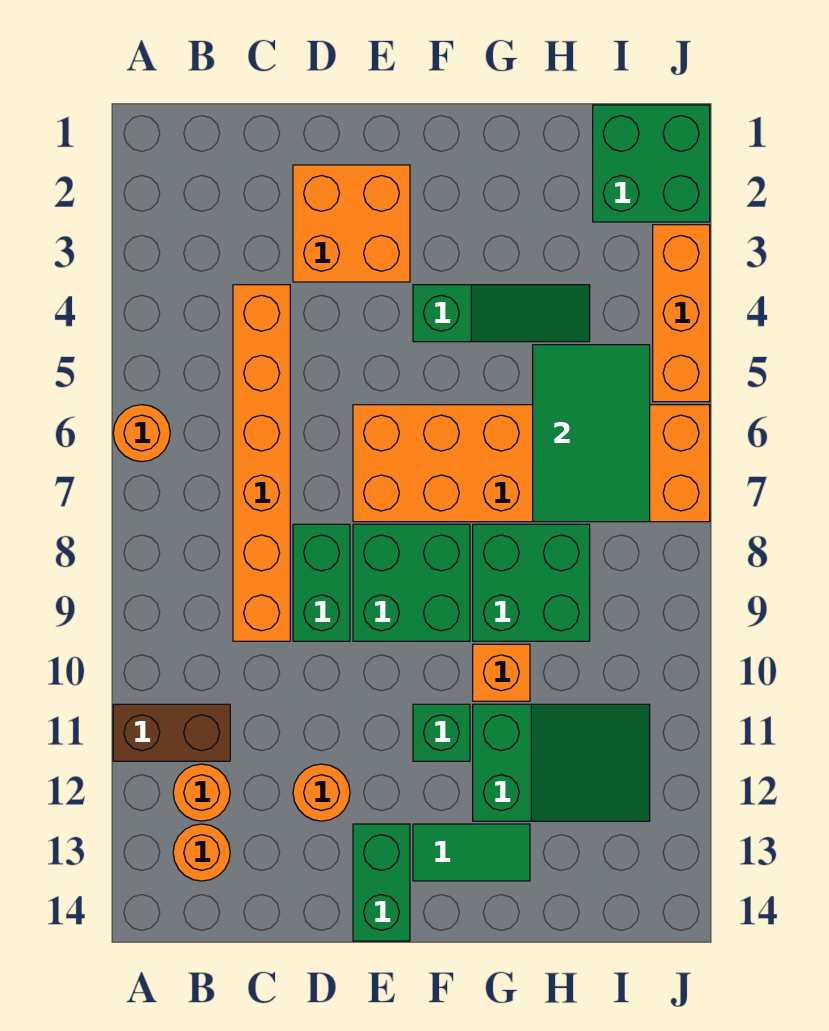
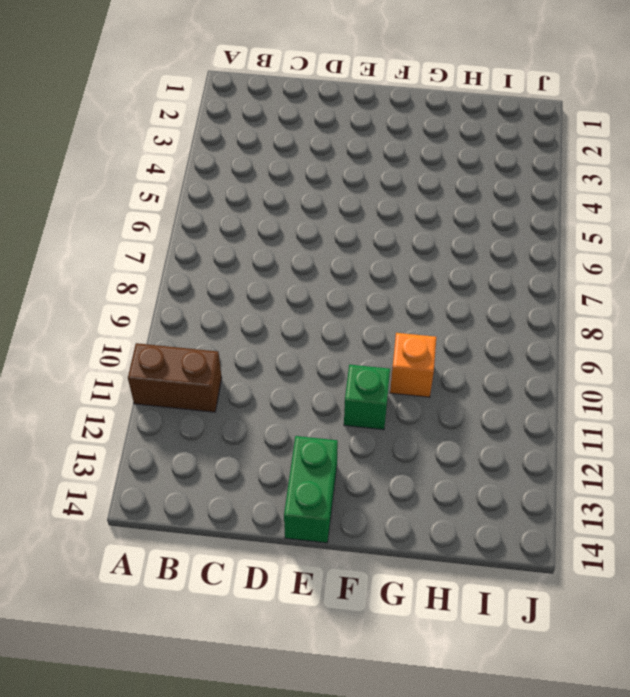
none -> orange 1x1 round brick [113,405,170,462]
none -> orange 1x1 round brick [173,764,230,821]
none -> orange 1x1 round brick [173,824,230,881]

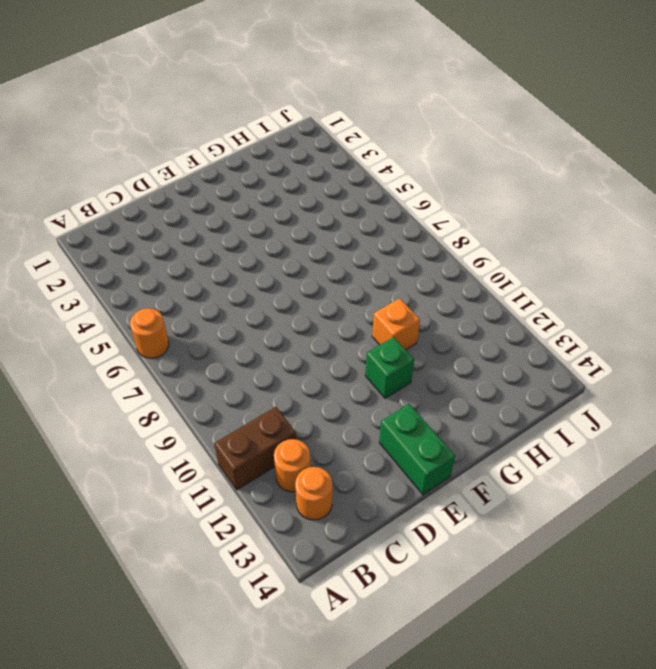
none -> orange 1x6 brick [233,285,290,641]
none -> orange 2x2 brick [293,165,410,282]
none -> green 1x2 brick [293,524,350,641]

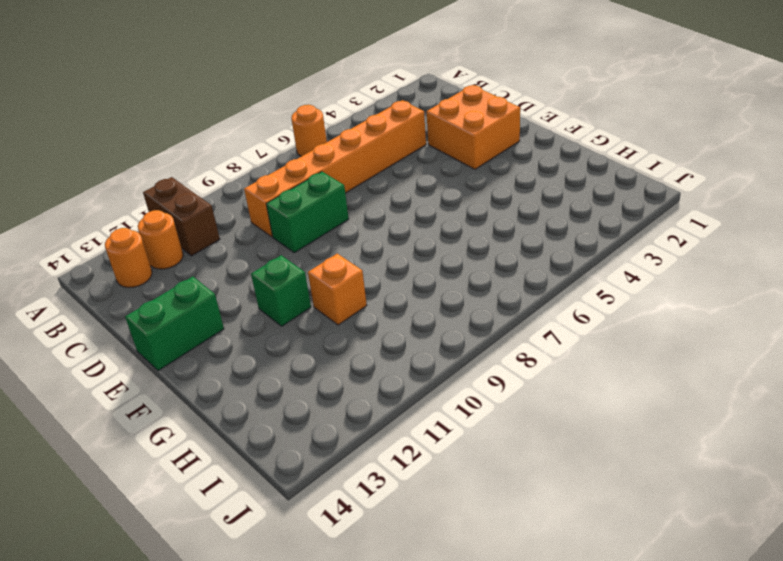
none -> orange 1x1 round brick [293,764,350,821]
none -> orange 2x6 brick [353,405,710,522]
none -> green 2x2 brick [353,524,470,641]

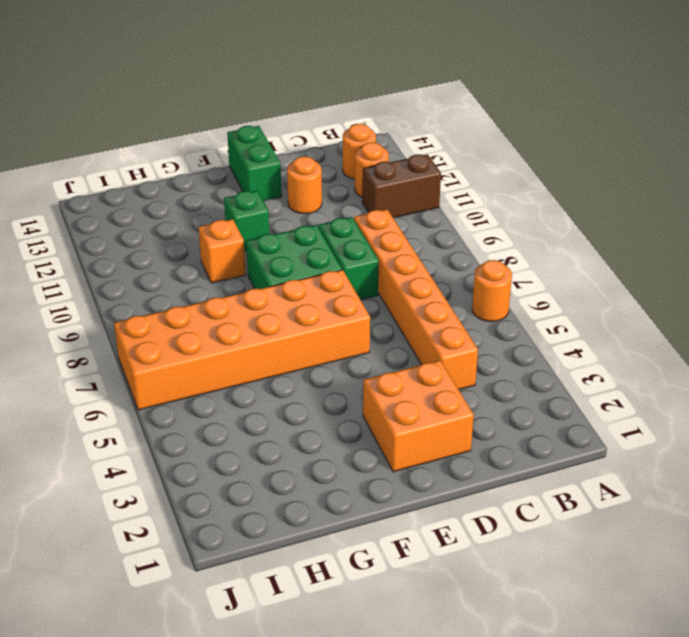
none -> green 1x3 slope [413,285,590,342]
none -> green 1x2 tile [413,824,530,881]
none -> green 2x2 brick [473,524,590,641]

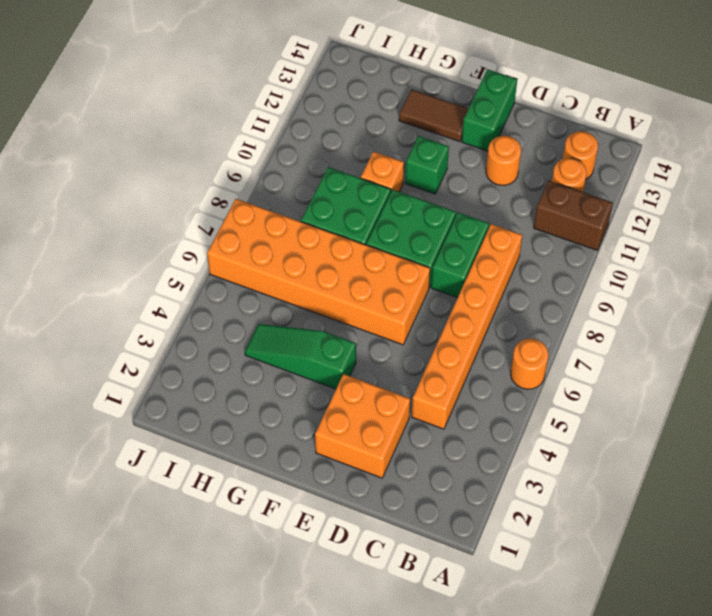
brown 1x2 tile [399,89,468,142] -> green 1x2 tile [413,824,530,881]
none -> green 2x3 slope [473,704,650,821]
none -> green 2x2 brick [593,105,710,222]
none -> orange 1x3 brick [653,225,710,402]

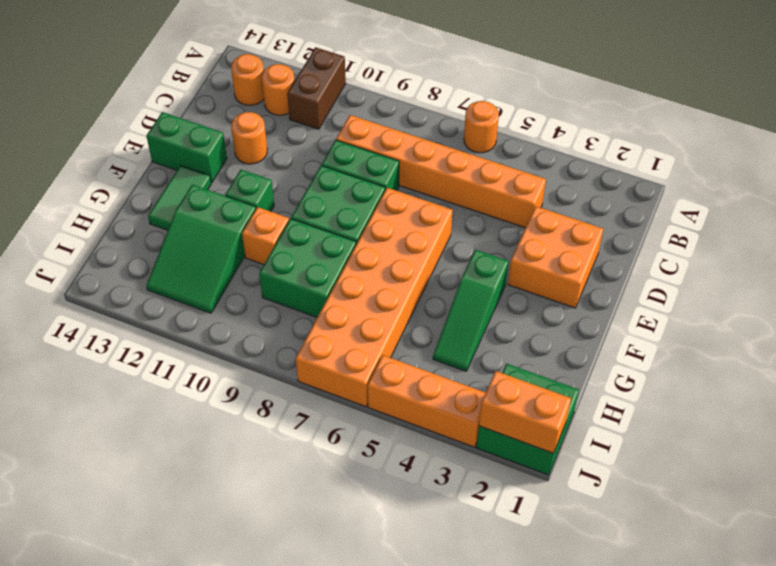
orange 1x2 brick [479,371,571,453] -> none
none -> green 2x3 tile [533,345,650,522]

